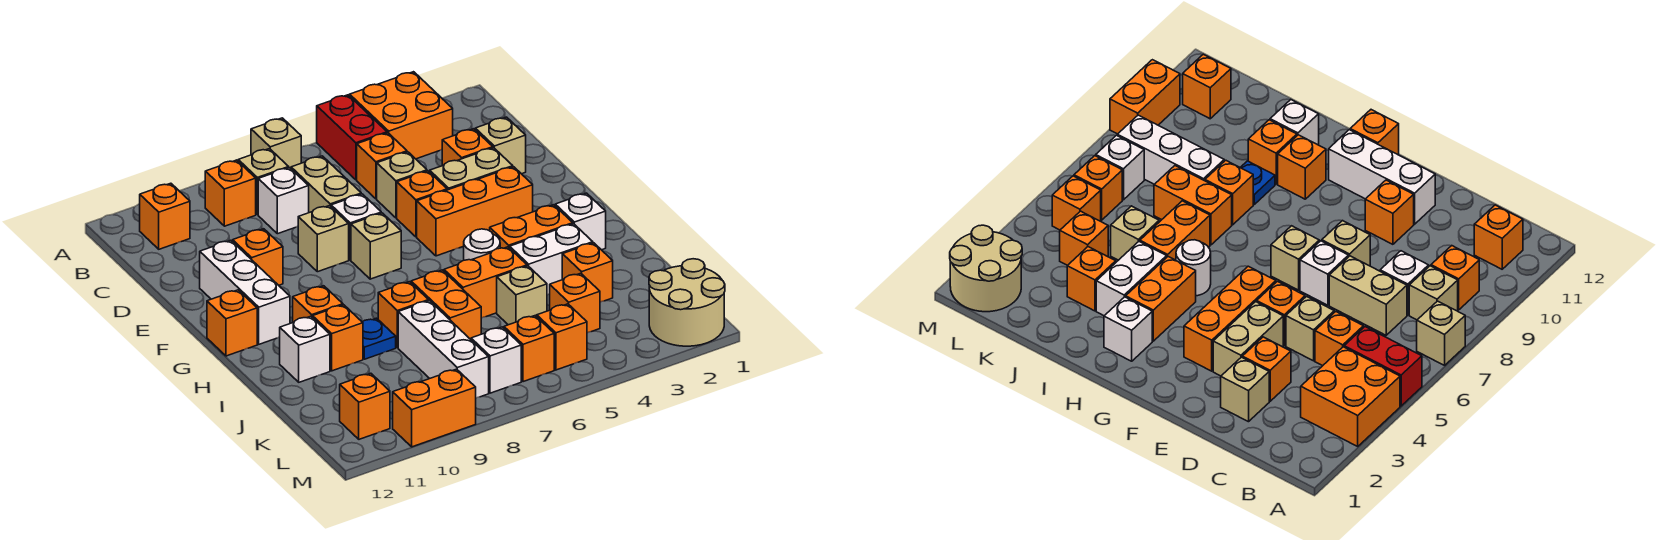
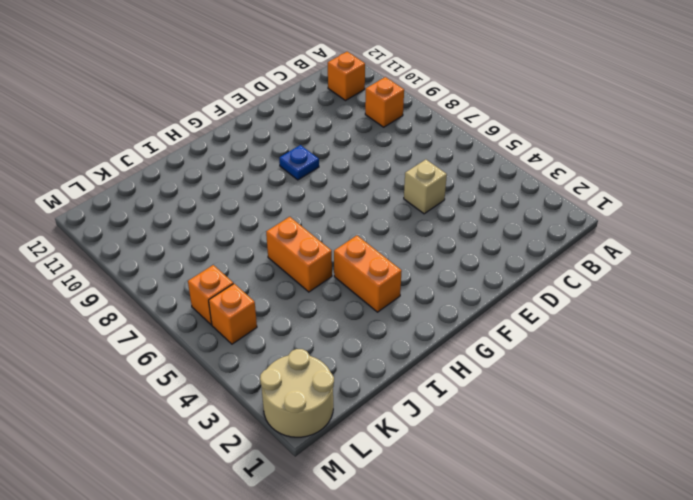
blue 1x1 plate [279,145,319,180] -> blue 1x1 plate moved to [363,318,396,359]
none -> orange 2x2 brick [350,72,453,159]
none -> red 1x2 brick [317,95,387,180]
none -> tan 1x1 brick [251,118,301,168]
none -> tan 1x1 brick [238,149,289,215]

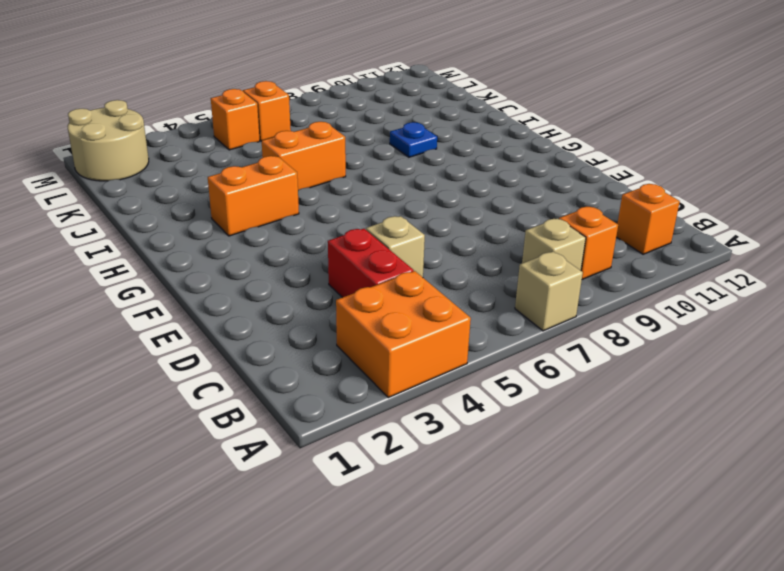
red 1x2 brick [328,229,414,298] -> red 1x2 brick moved to [317,95,387,180]
none -> orange 1x1 brick [357,133,407,199]
none -> tan 1x2 brick [291,156,361,213]
none -> white 1x1 brick [258,168,309,234]
none -> tan 1x1 brick [475,117,526,174]

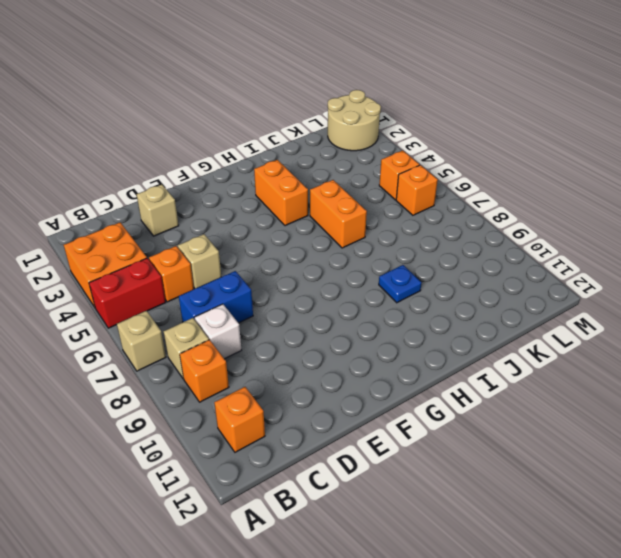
blue 1x2 brick [179,271,253,323] -> tan 1x2 brick [291,156,361,213]
none -> orange 1x1 brick [442,129,493,166]
none -> tan 1x2 brick [430,148,513,190]
none -> orange 1x1 brick [397,171,447,237]
none -> white 1x1 brick [331,194,381,260]

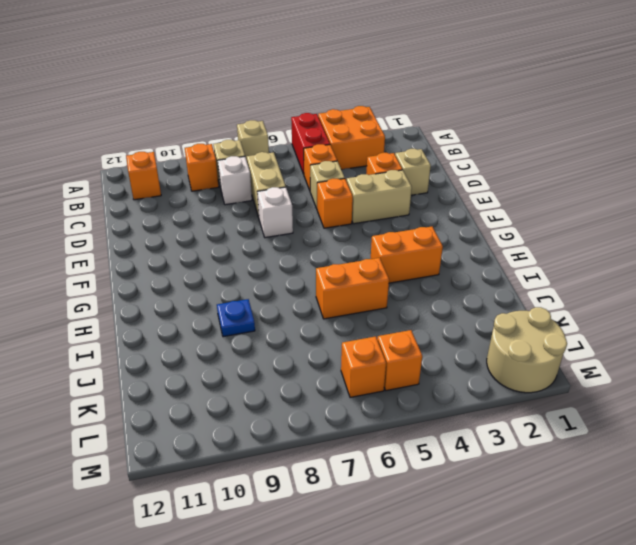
none -> tan 1x1 brick [298,206,349,272]
none -> orange 1x1 brick [233,229,283,285]
none -> white 1x3 brick [200,240,290,344]
none -> orange 1x3 brick [417,167,533,256]

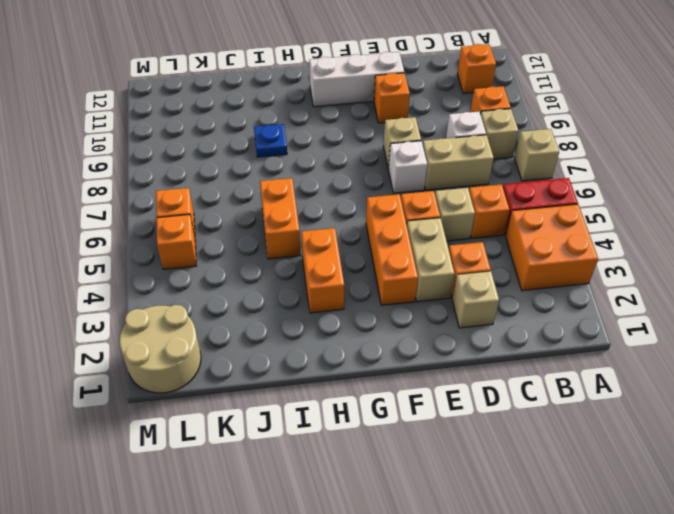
none -> tan 1x1 brick [351,213,401,279]
none -> orange 1x1 brick [207,290,257,356]
none -> white 1x1 brick [555,193,606,250]
none -> white 1x1 round brick [464,229,500,260]

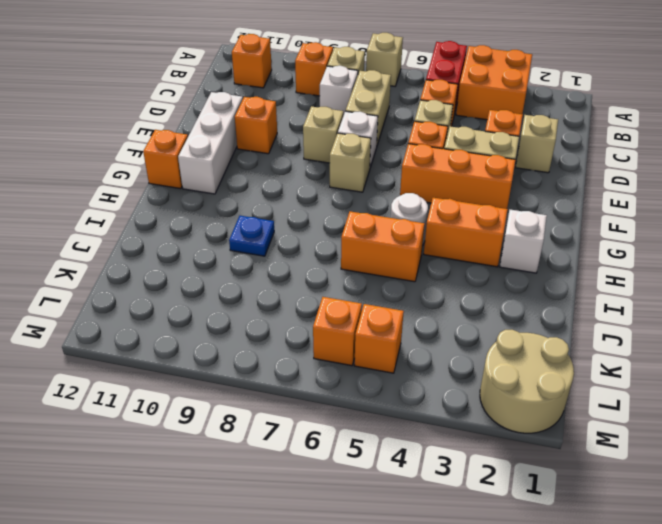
none -> orange 1x1 brick [293,286,343,322]
none -> white 1x2 brick [510,224,593,295]
none -> orange 1x2 brick [411,270,481,339]
none -> orange 1x1 brick [378,282,429,348]

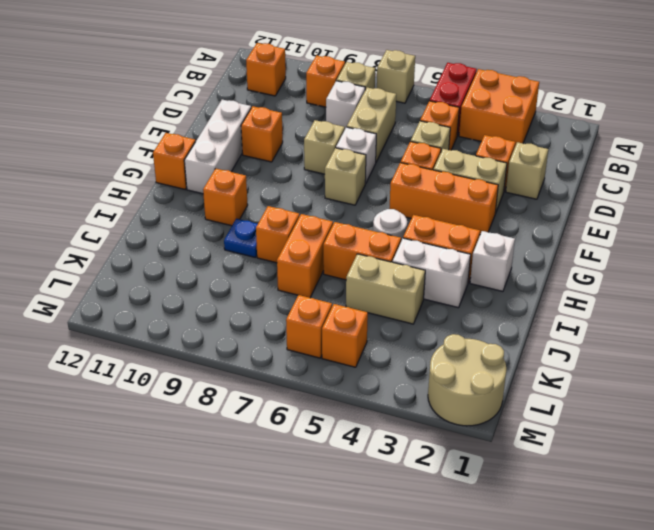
tan 1x2 brick [346,254,425,324] -> tan 1x1 brick [497,266,547,325]
none -> orange 1x1 brick [313,305,363,371]
none -> white 1x1 brick [280,316,330,382]
none -> orange 1x1 brick [562,243,613,302]
none -> white 1x3 brick [398,301,489,398]

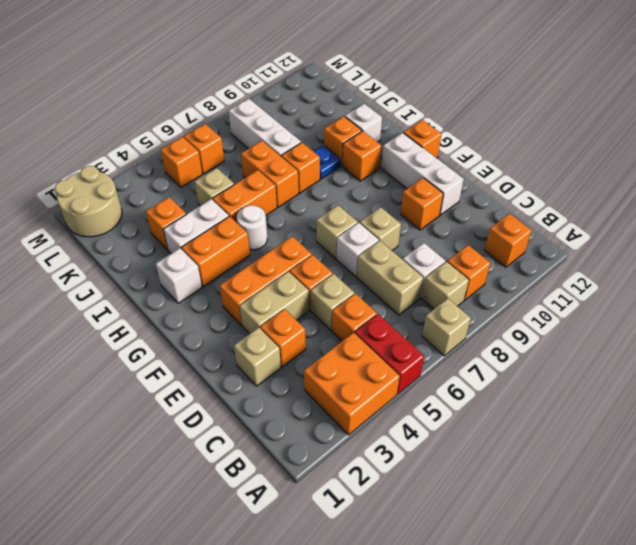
none -> orange 1x1 brick [550,273,600,333]
none -> white 1x1 brick [471,327,521,393]
none -> orange 1x1 brick [340,373,390,439]
none -> orange 1x2 brick [393,369,476,447]

